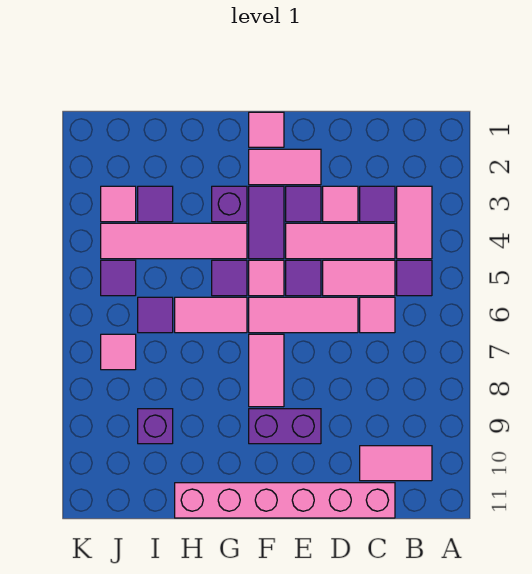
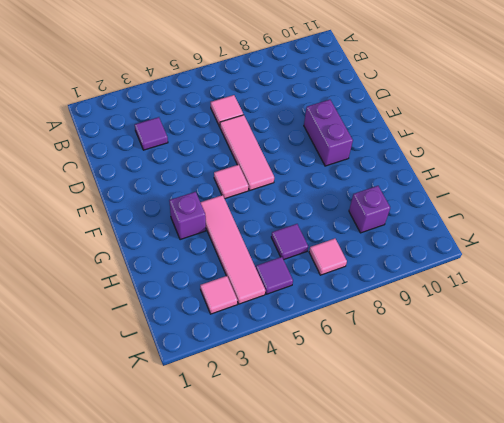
none -> pink 1x2 tile [397,186,432,259]
none -> purple 1x1 tile [397,260,432,296]
none -> pink 1x2 tile [360,446,432,481]

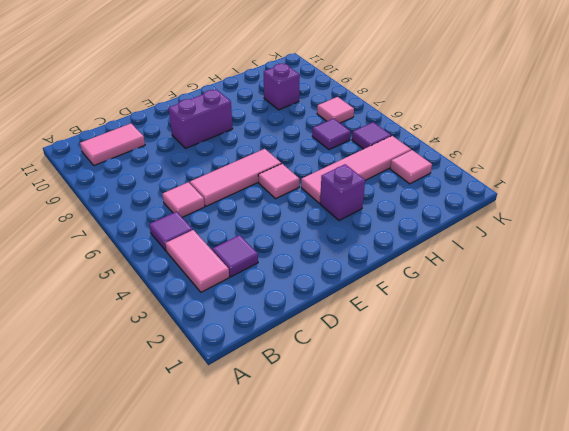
none -> pink 1x3 tile [286,223,395,259]
none -> pink 1x2 tile [323,260,395,296]
none -> pink 1x6 brick [175,483,395,518]

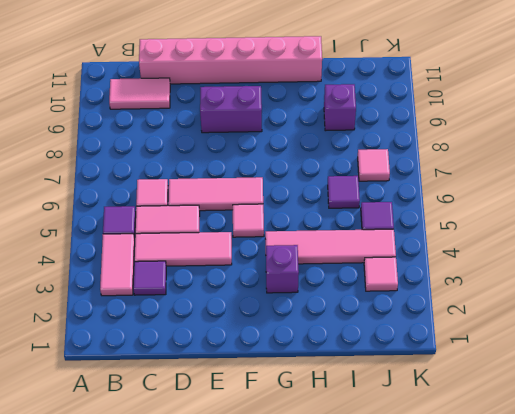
none -> pink 1x1 tile [323,186,358,222]
none -> pink 1x2 tile [249,149,321,185]
none -> purple 1x1 tile [286,186,321,222]

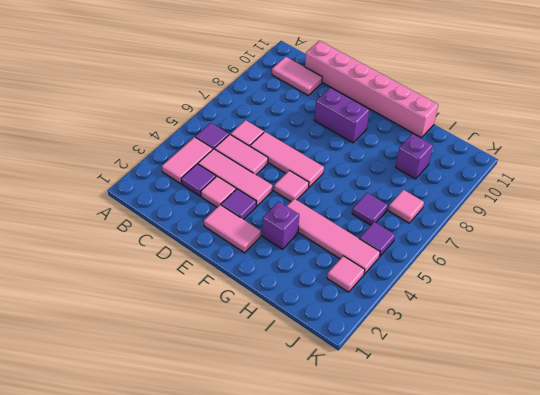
none -> purple 1x1 tile [286,260,321,296]
none -> pink 1x1 tile [249,112,284,147]
none -> purple 1x2 tile [249,186,284,259]

